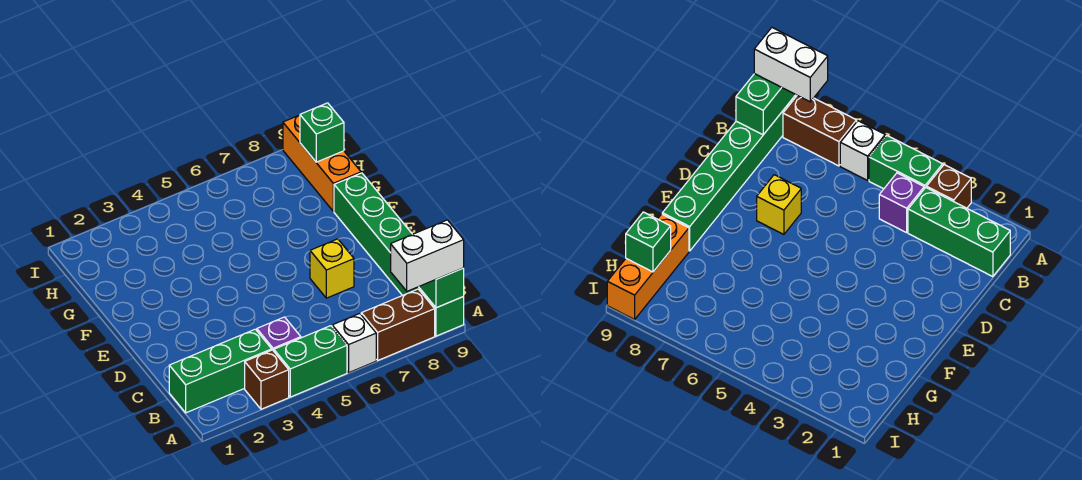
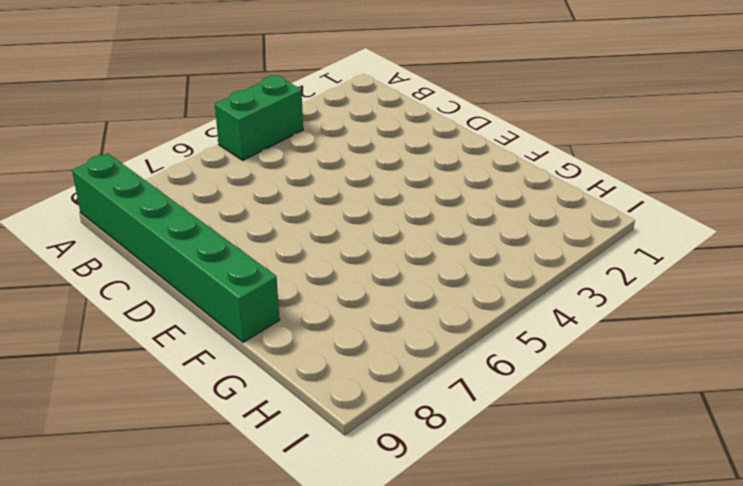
none -> brown 1x1 brick [245,350,289,409]
none -> white 1x1 brick [332,314,376,373]
none -> brown 1x2 brick [361,289,435,360]

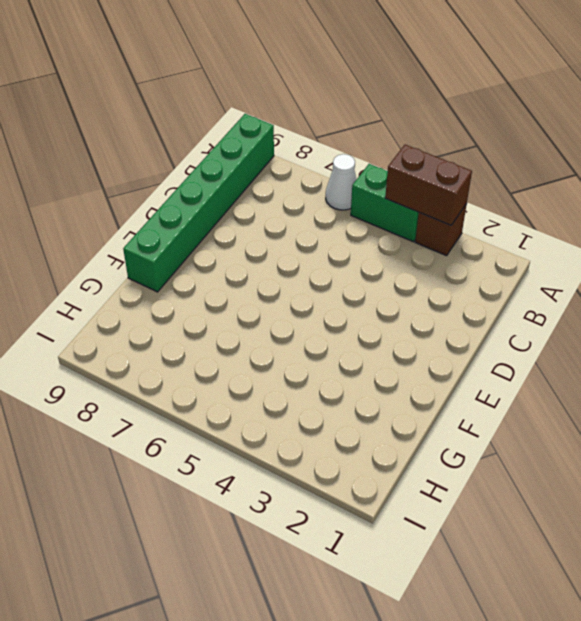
brown 1x2 brick [385,145,472,225] -> brown 1x2 brick moved to [361,289,435,360]
white 1x1 cone [326,154,357,210] -> white 1x1 brick [332,314,376,373]
none -> green 1x3 brick [169,329,272,413]
none -> purple 1x1 brick [257,317,301,351]
none -> yellow 1x1 brick [310,239,354,298]

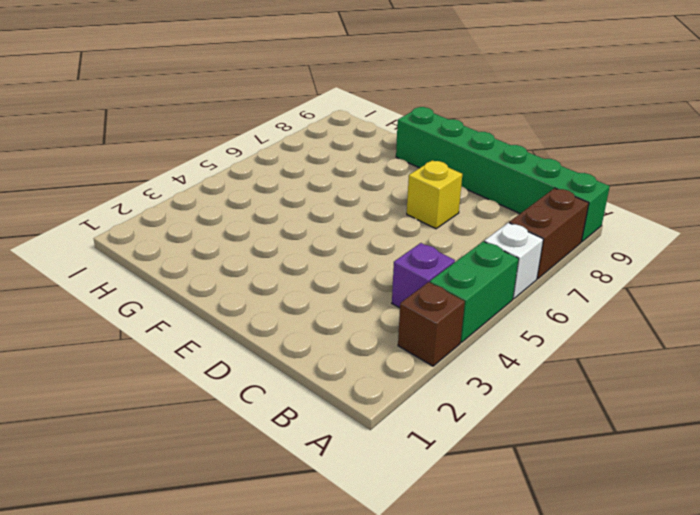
none -> green 1x3 brick [169,329,272,413]
none -> orange 1x3 brick [283,115,361,211]
none -> green 1x2 brick [419,268,464,308]

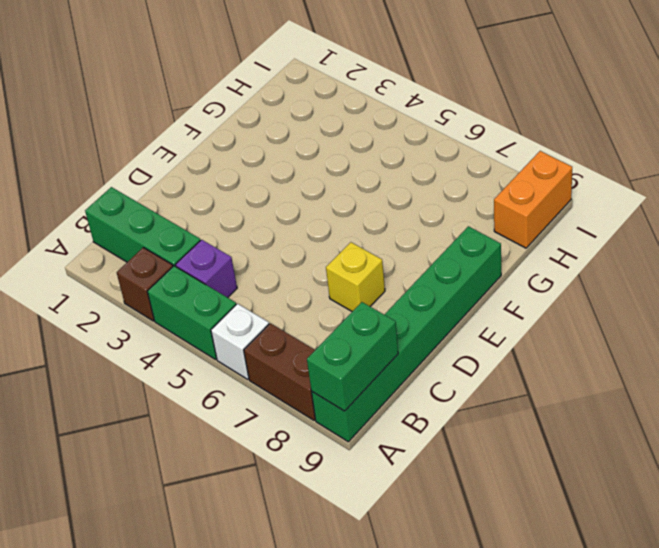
orange 1x2 brick [494,151,572,248] -> orange 1x3 brick [283,115,361,211]
none -> green 1x1 brick [300,103,344,162]
none -> white 1x2 brick [391,220,464,291]

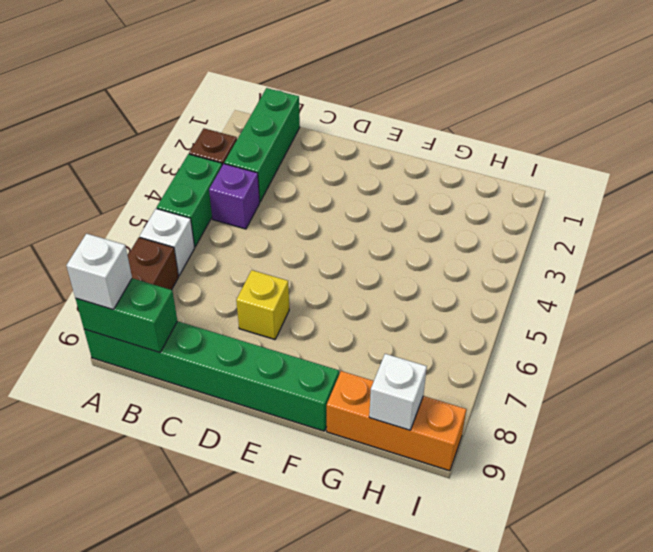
white 1x1 brick [66,234,132,309] -> white 1x2 brick [391,220,464,291]
white 1x1 brick [369,354,427,430] -> green 1x1 brick [300,103,344,162]

